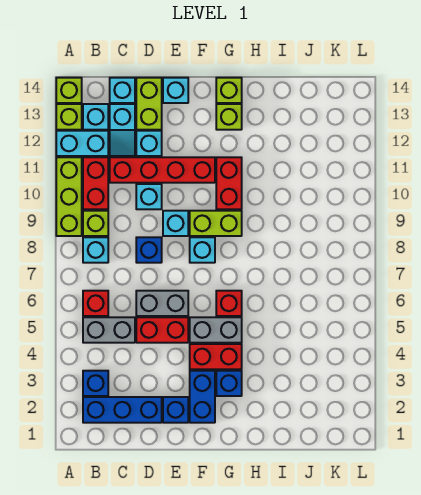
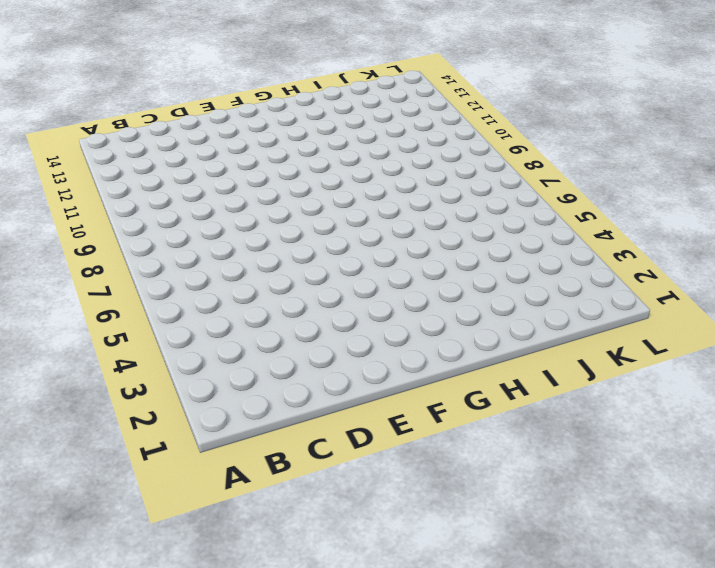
none -> lime 1x3 brick [56,157,82,236]
none -> cyan 1x2 brick [56,131,108,156]
none -> lime 1x1 brick [56,104,82,130]
none -> lime 1x1 brick [56,78,82,103]

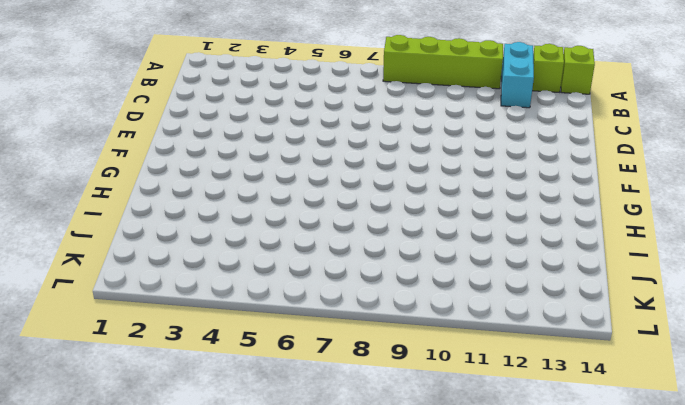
lime 1x4 brick [383,35,503,89] -> lime 1x3 brick [56,157,82,236]
none -> blue 1x3 brick [83,397,162,423]
none -> blue 1x1 brick [83,371,108,396]
none -> grey 1x2 brick [83,317,135,343]
none -> red 1x1 brick [83,291,108,316]

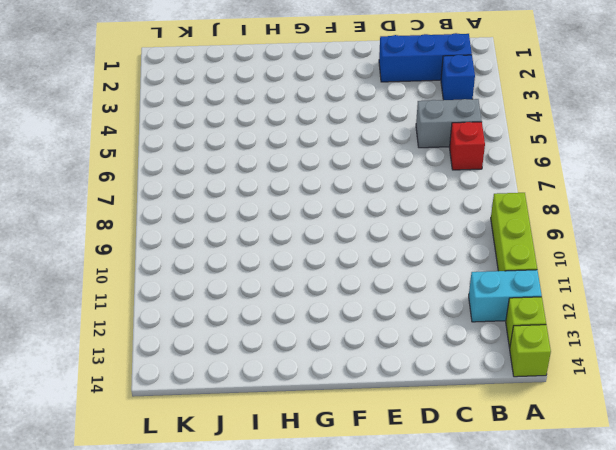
none -> cyan 1x1 brick [83,237,108,263]
none -> lime 1x1 brick [83,211,108,236]
none -> red 1x2 brick [83,157,108,209]
none -> cyan 1x1 brick [83,104,108,130]

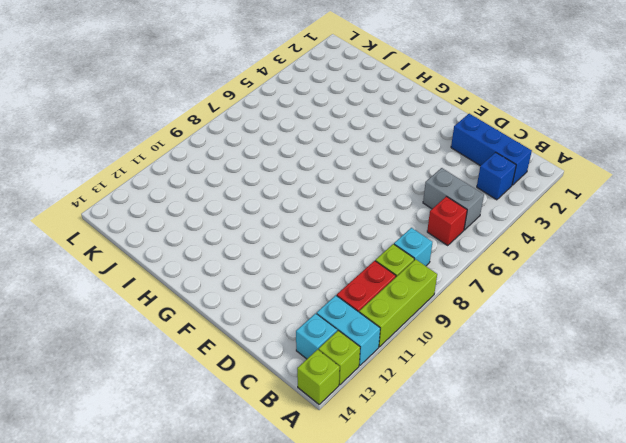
none -> red 1x4 brick [110,157,215,183]
none -> cyan 1x2 slope [110,104,135,156]
none -> cyan 1x1 brick [110,78,135,103]
none -> red 1x2 brick [136,317,188,343]

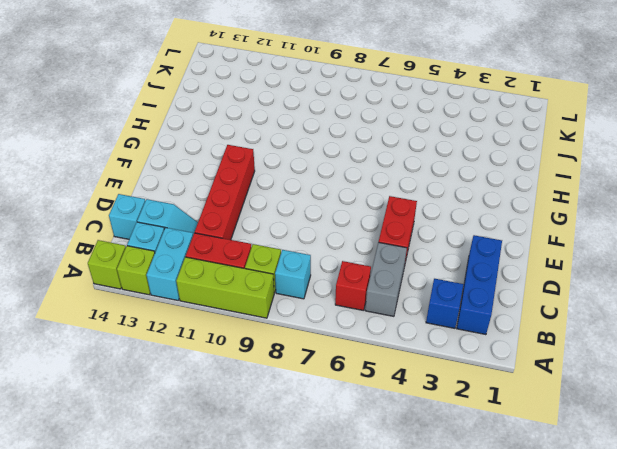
none -> grey 1x2 brick [136,291,188,316]
none -> blue 1x1 brick [136,237,162,263]
none -> cyan 1x1 brick [136,184,162,209]
none -> cyan 1x1 brick [136,131,162,156]

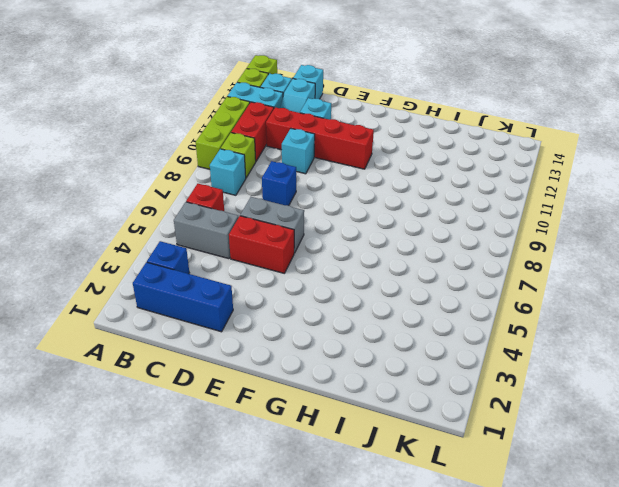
none -> lime 1x2 brick [136,78,162,130]
none -> blue 1x1 brick [163,397,188,423]
none -> cyan 1x1 brick [163,211,188,236]
none -> cyan 1x1 brick [163,78,188,103]

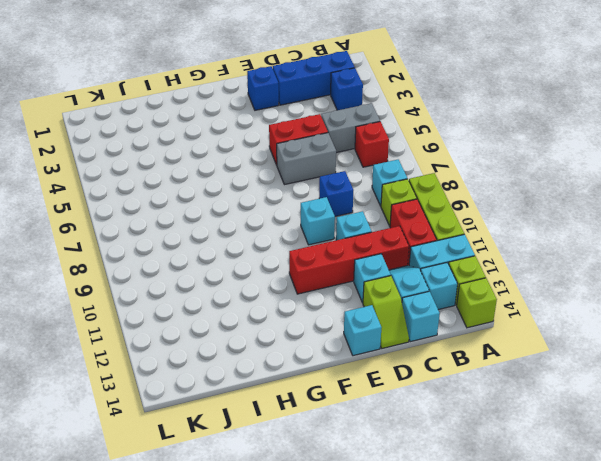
lime 1x2 slope [363,276,409,348] -> lime 1x2 brick [136,78,162,130]
none -> blue 1x2 brick [190,371,215,423]
none -> red 1x2 brick [190,344,242,369]
none -> grey 1x2 brick [190,317,242,343]
none -> cyan 1x1 brick [190,237,215,263]

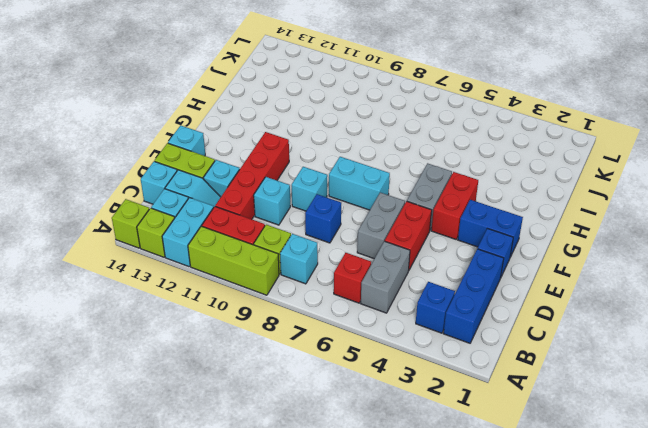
cyan 1x2 brick [329,157,390,210] -> cyan 1x1 brick [190,237,215,263]
none -> lime 1x2 brick [190,211,242,236]
none -> blue 1x1 brick [216,371,242,396]
none -> red 1x1 brick [216,291,242,316]
none -> red 1x2 brick [216,157,242,209]

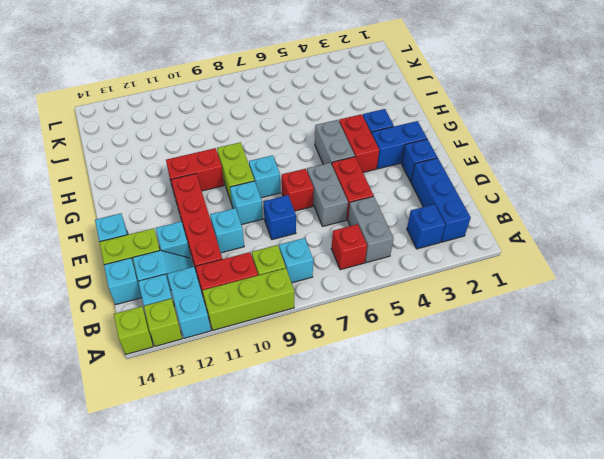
red 1x1 brick [282,169,314,211] -> red 1x1 brick moved to [216,291,242,316]
none -> lime 1x1 brick [216,104,242,130]
none -> lime 1x1 brick [216,78,242,103]

